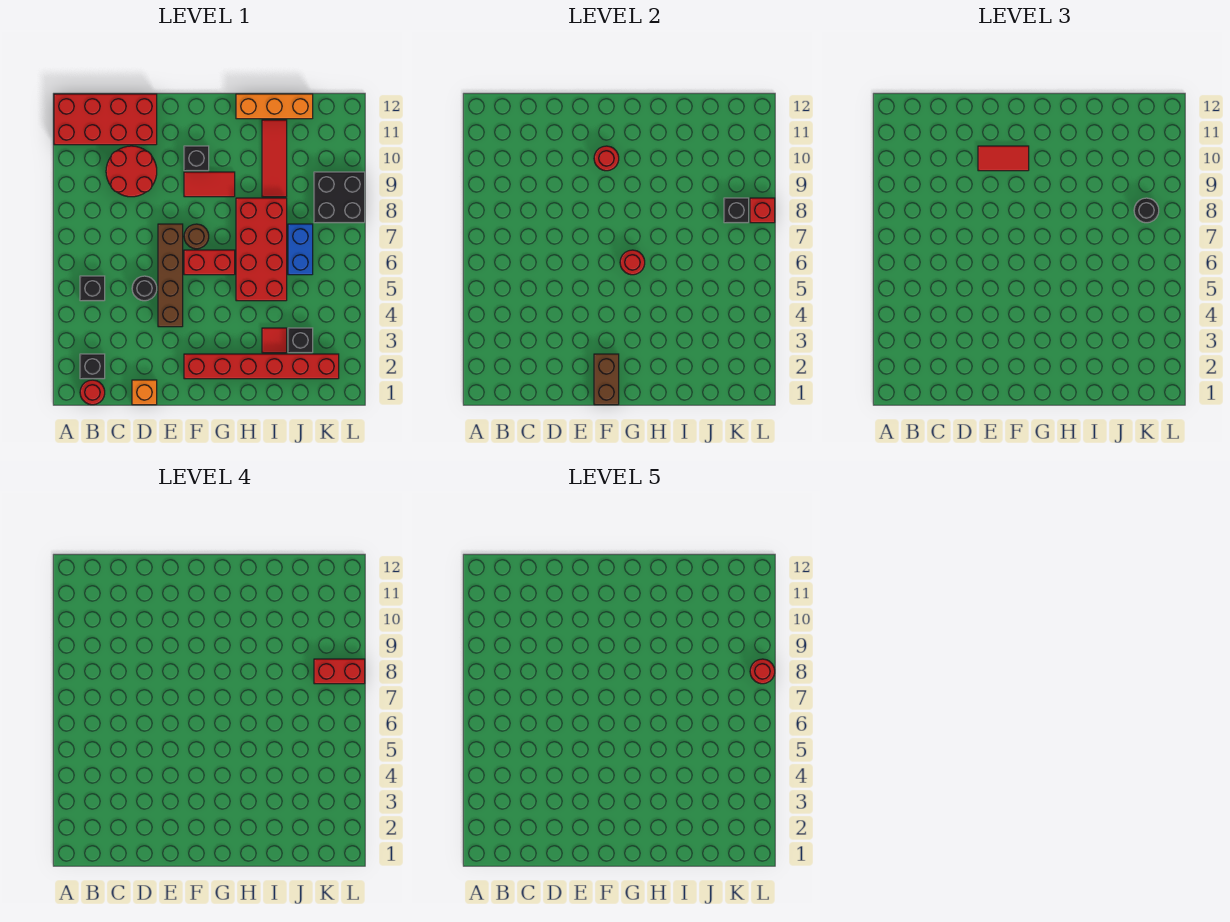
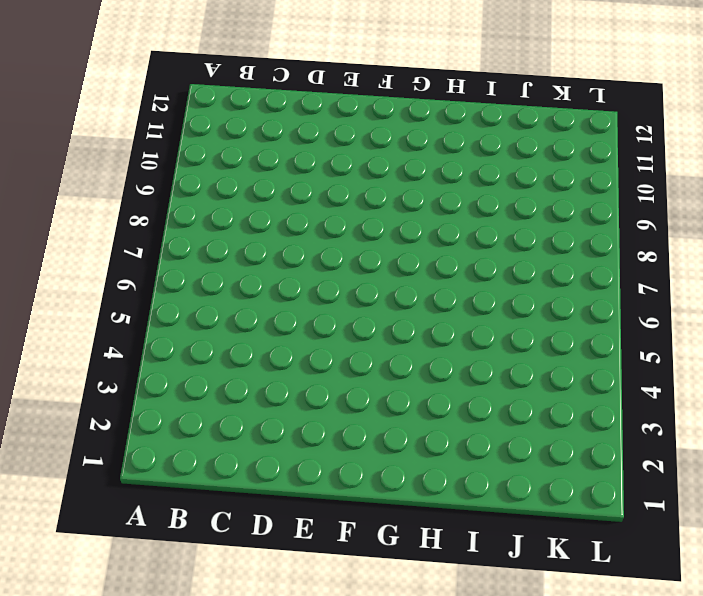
none -> red 2x4 brick [54,94,157,145]
none -> red 1x1 round brick [80,380,105,405]
none -> black 1x1 brick [80,354,105,379]

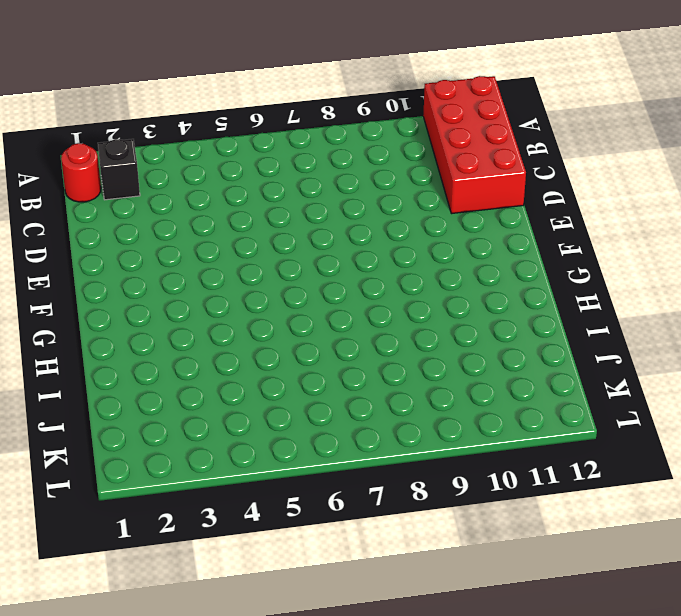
none -> black 1x1 brick [80,276,105,301]
none -> red 2x2 round brick [106,146,157,197]
none -> orange 1x1 brick [132,380,157,405]

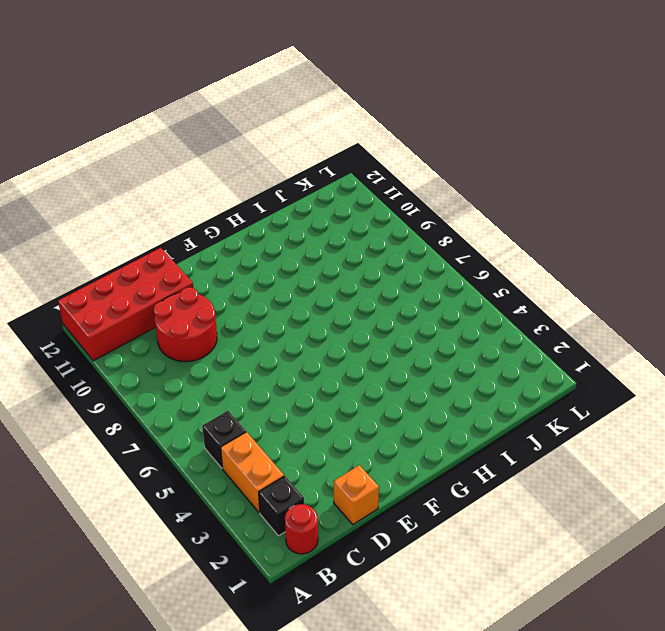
orange 1x2 brick [221,432,284,513] -> none
none -> black 1x1 round brick [132,276,157,301]
none -> brown 1x4 brick [158,224,183,327]
none -> red 1x6 brick [184,354,339,379]

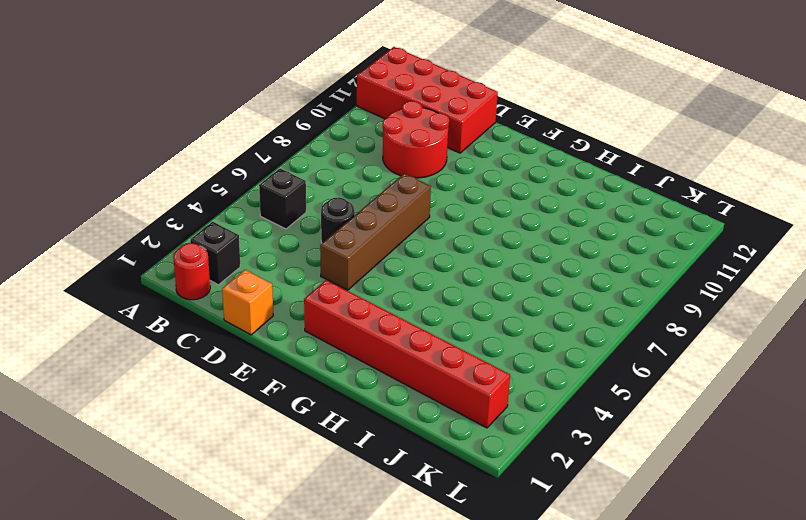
none -> red 1x2 brick [184,250,235,275]
none -> brown 1x1 round brick [184,224,209,249]
none -> red 1x2 tile [184,172,235,197]

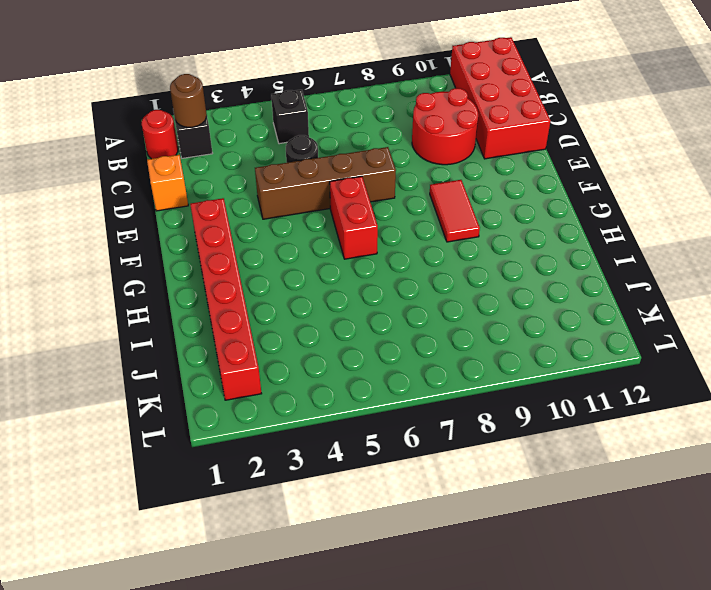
brown 1x1 round brick [170,74,207,127] -> brown 1x1 round brick moved to [184,224,209,249]
none -> black 1x1 brick [184,146,209,171]
none -> red 2x4 brick [236,198,287,301]
none -> orange 1x3 brick [236,94,313,119]

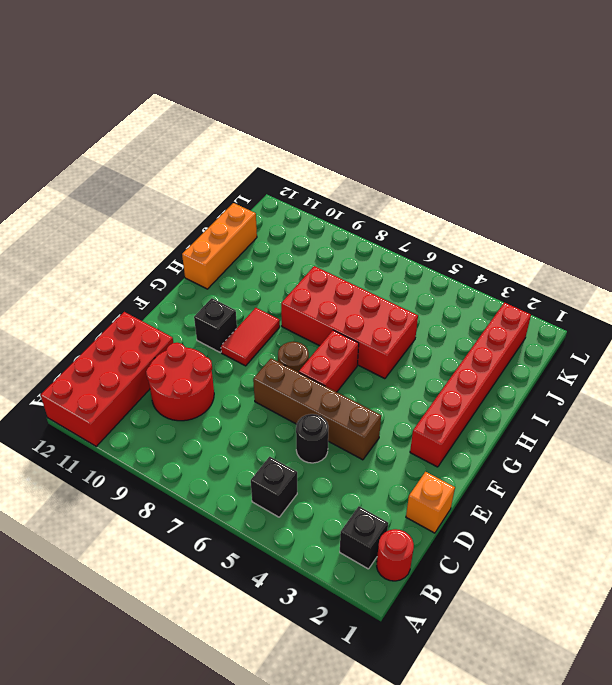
none -> red 1x1 tile [262,328,287,353]
none -> red 1x3 tile [262,120,287,197]
none -> black 1x1 brick [288,328,313,353]

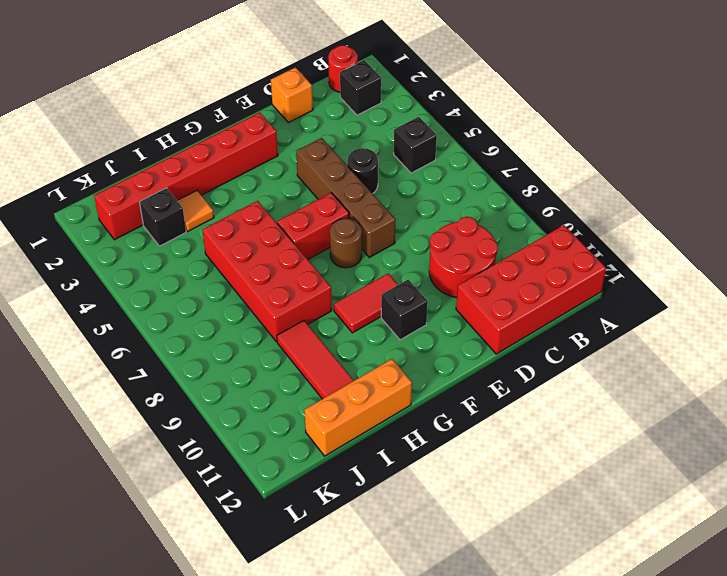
orange 1x1 tile [177,191,214,231] -> red 1x1 tile [262,328,287,353]
none -> blue 1x2 brick [288,224,313,275]
none -> black 2x2 brick [314,172,365,223]
none -> brown 1x2 brick [594,354,619,405]

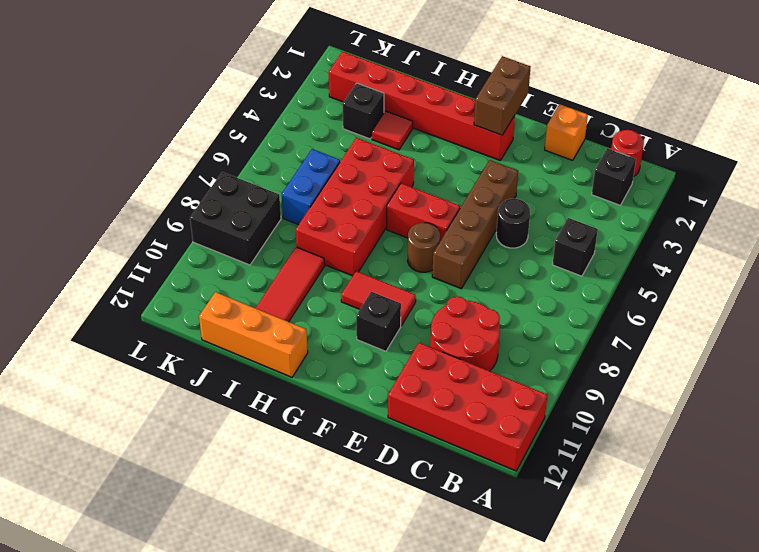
none -> red 1x1 round brick [594,146,619,171]
none -> red 1x1 round brick [620,250,645,275]
none -> black 1x1 brick [724,198,749,223]

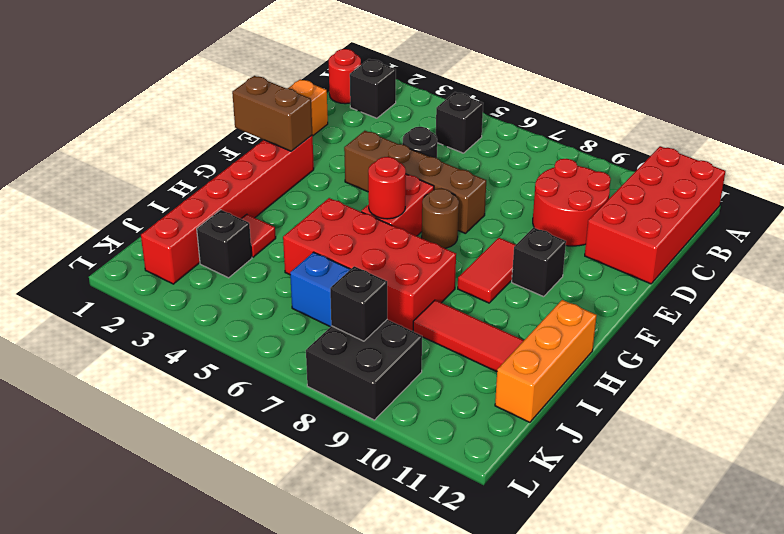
none -> red 1x1 round brick [594,146,619,171]
none -> red 1x1 brick [750,198,775,223]
none -> red 1x2 tile [978,146,1029,171]

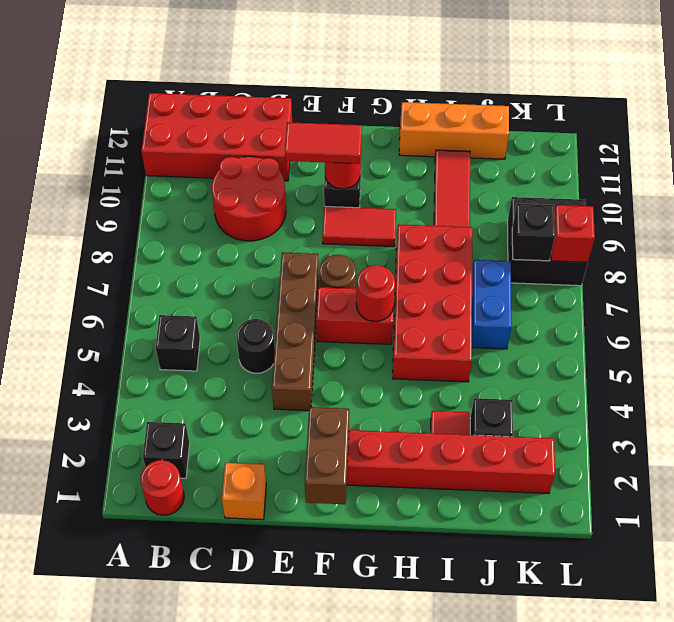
none -> black 1x1 round brick [1134,198,1159,223]
none -> red 1x2 brick [314,659,365,684]
none -> red 1x1 round brick [750,659,775,684]

